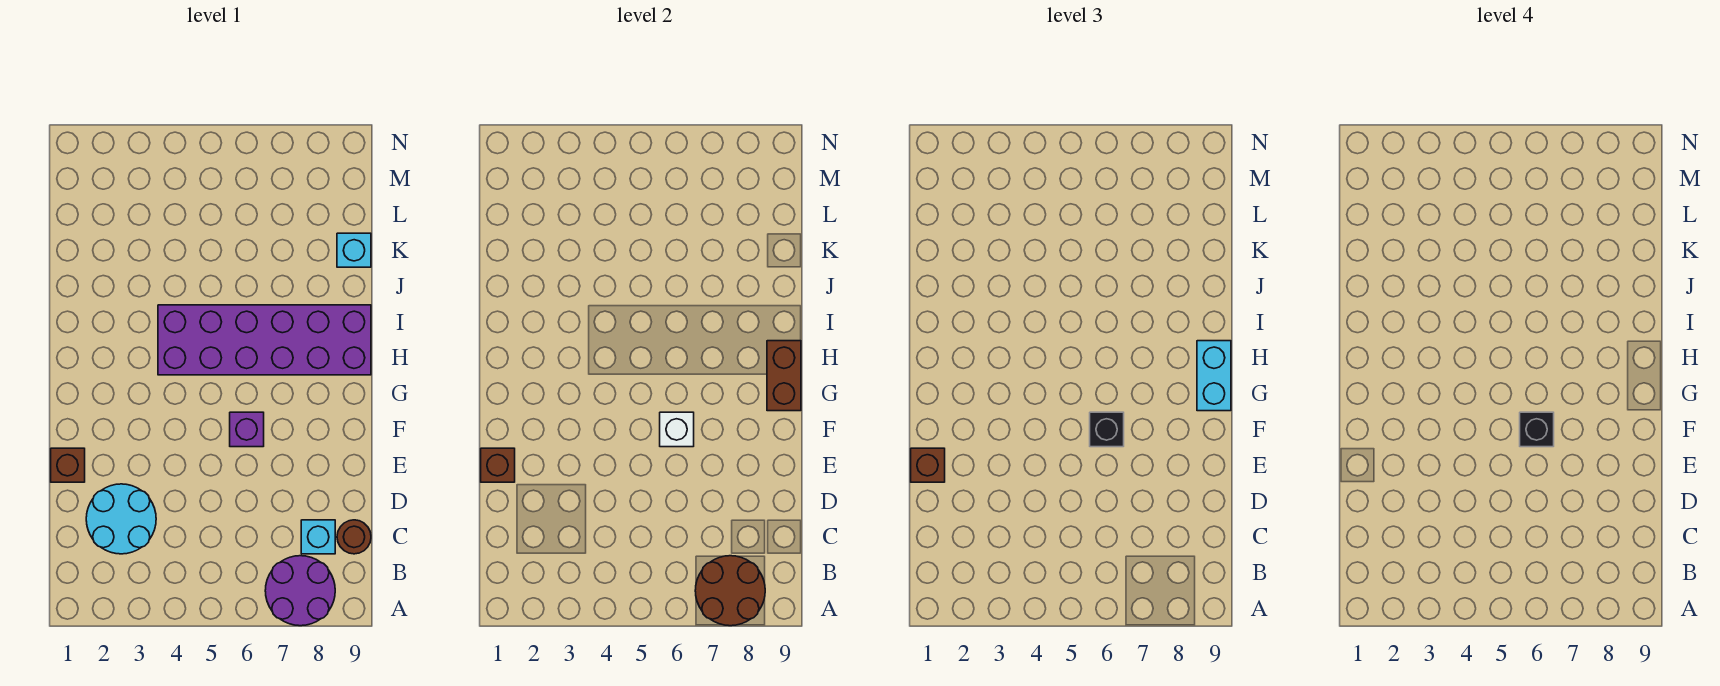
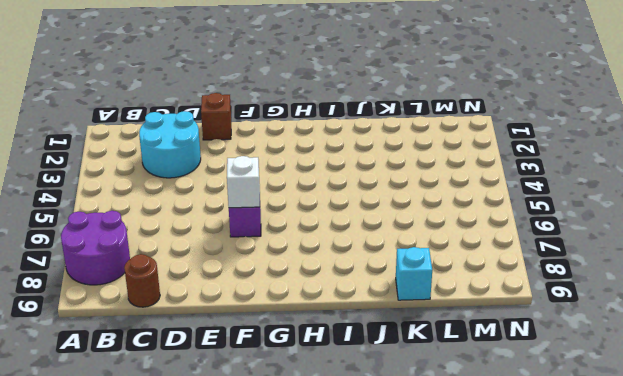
none -> cyan 1x1 brick [301,520,335,554]
none -> purple 2x6 brick [158,305,371,375]
none -> brown 2x2 round brick [695,556,765,626]

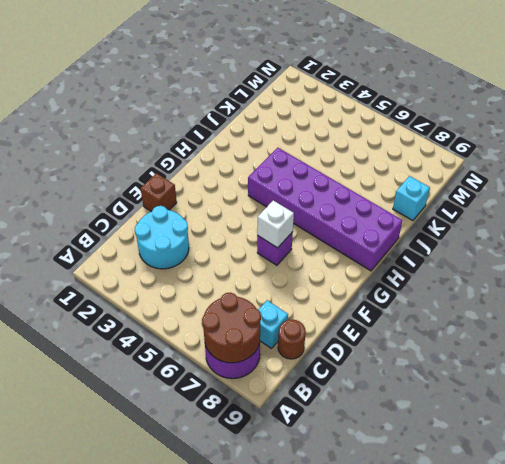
none -> brown 1x1 brick [481,448,515,482]
none -> brown 1x2 brick [767,341,801,411]
none -> brown 1x1 brick [911,448,945,482]

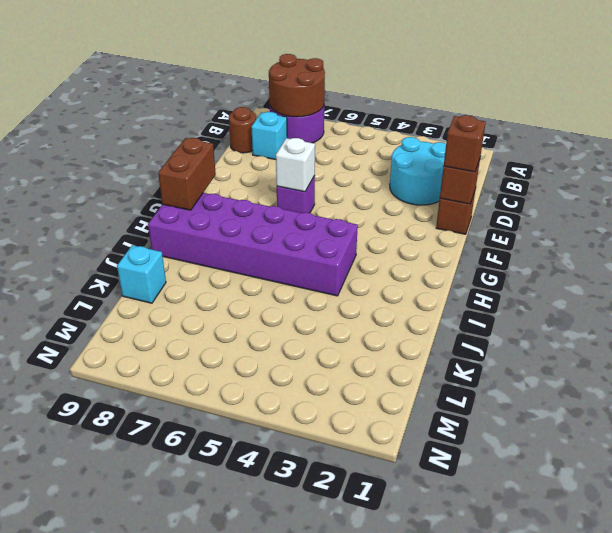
none -> black 1x1 brick [1090,412,1124,447]
none -> cyan 1x2 brick [1197,341,1231,411]
none -> black 1x1 brick [1520,412,1554,447]

